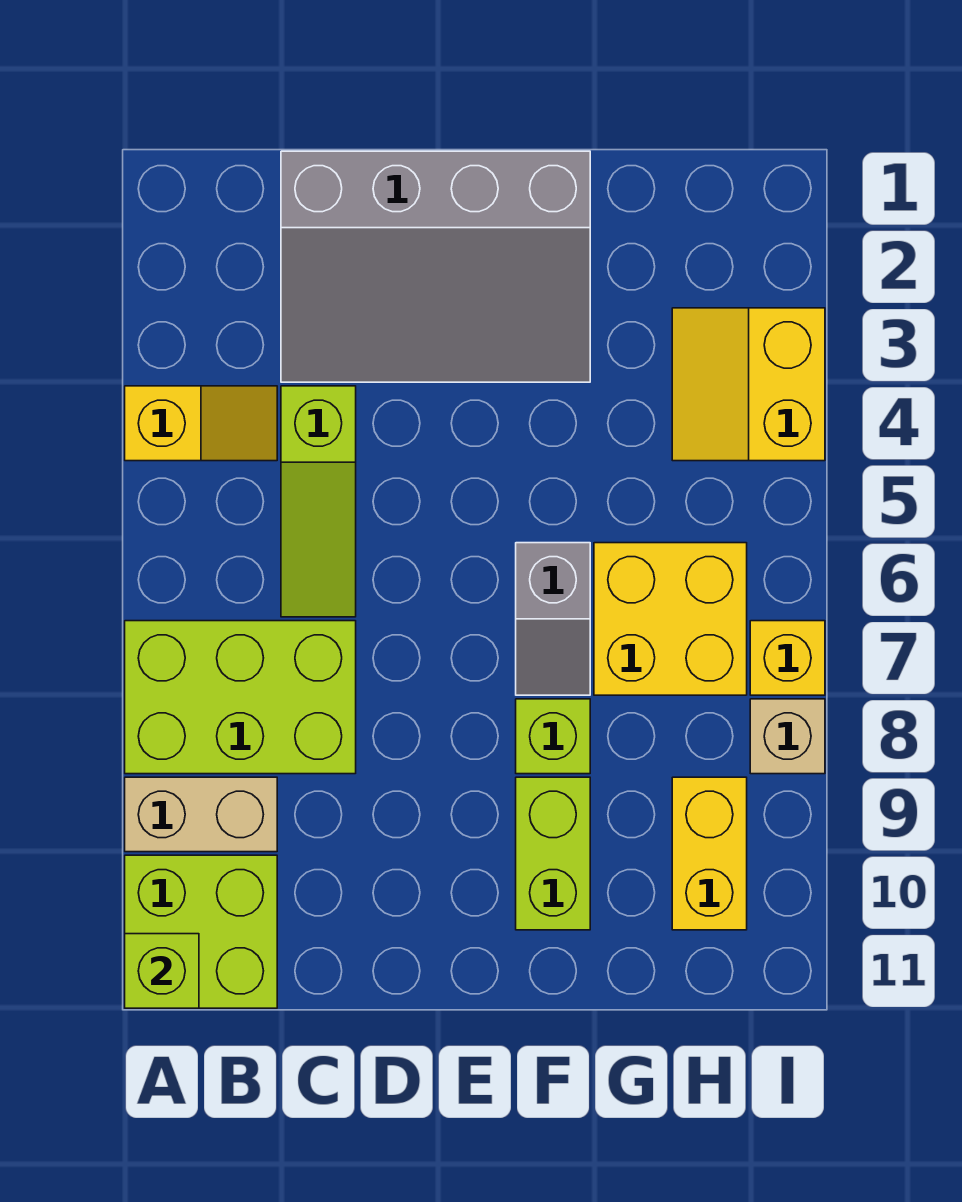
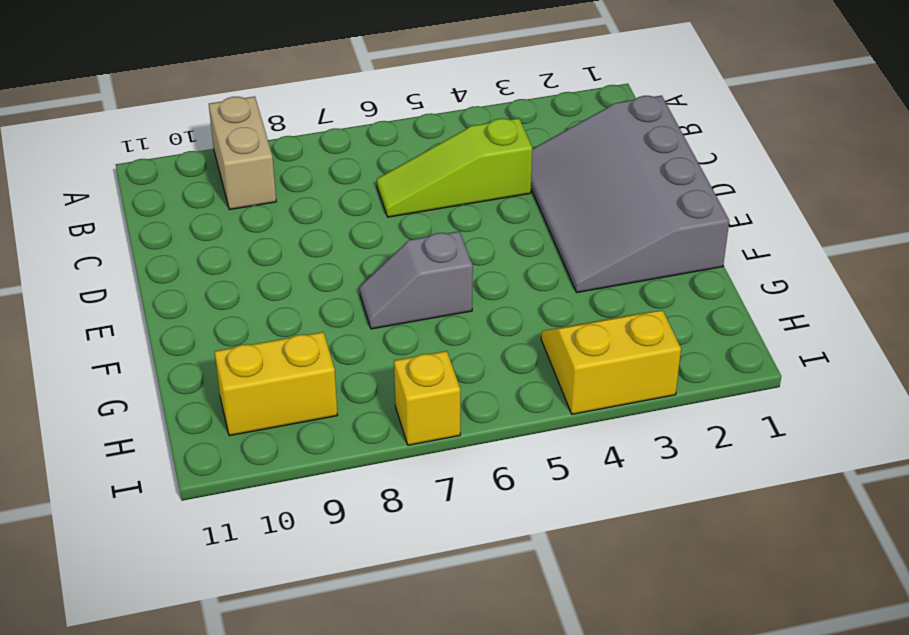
none -> yellow 1x2 slope [125,386,277,461]
none -> lime 2x3 brick [125,621,356,774]
none -> lime 2x2 brick [125,855,277,1008]

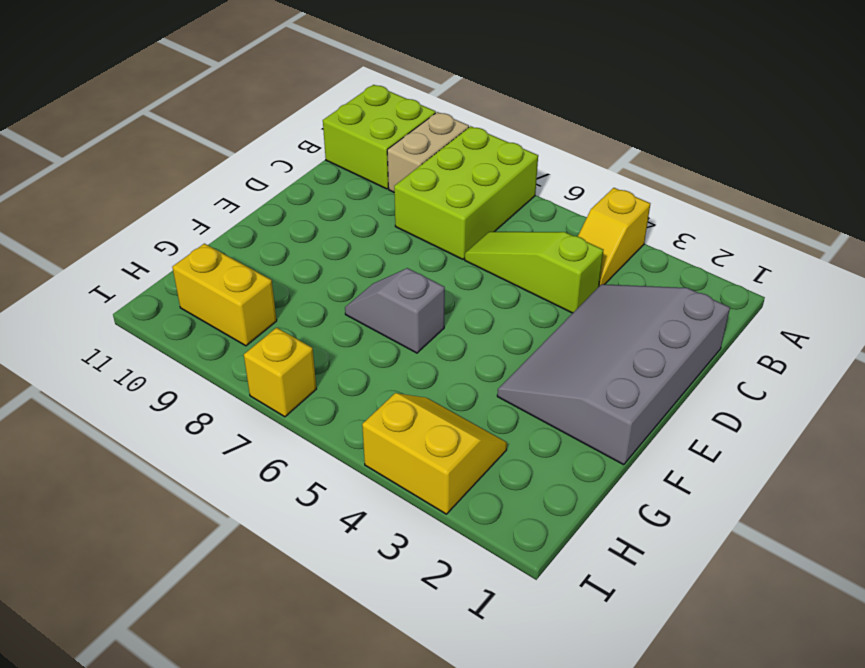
none -> lime 1x1 brick [516,699,590,774]
none -> lime 1x2 brick [516,777,590,930]
none -> yellow 2x2 brick [594,543,747,695]

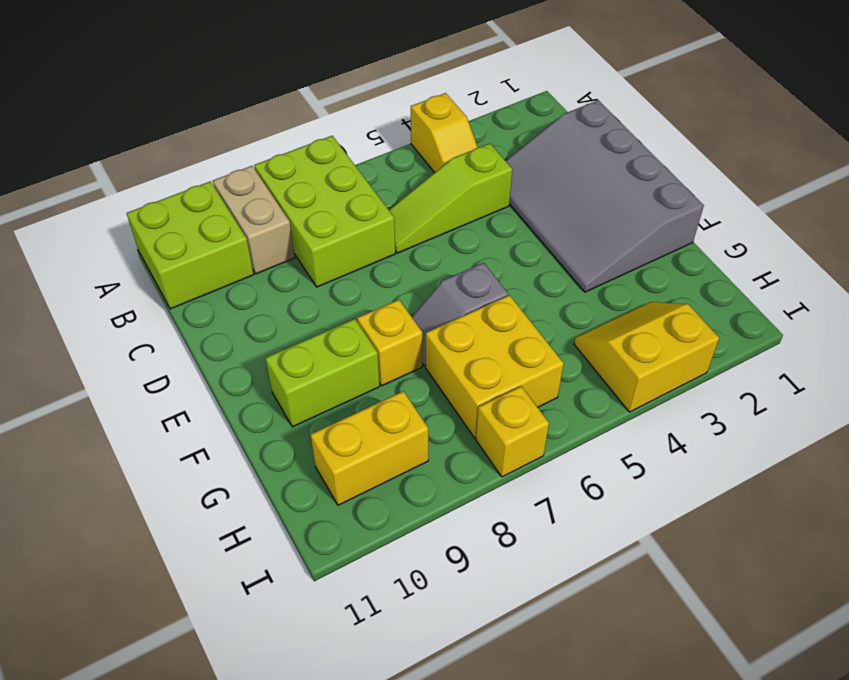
yellow 1x1 brick [357,300,422,386] -> lime 1x1 brick [516,699,590,774]
none -> tan 1x1 brick [750,699,825,774]
none -> lime 1x1 brick [125,934,199,1008]

